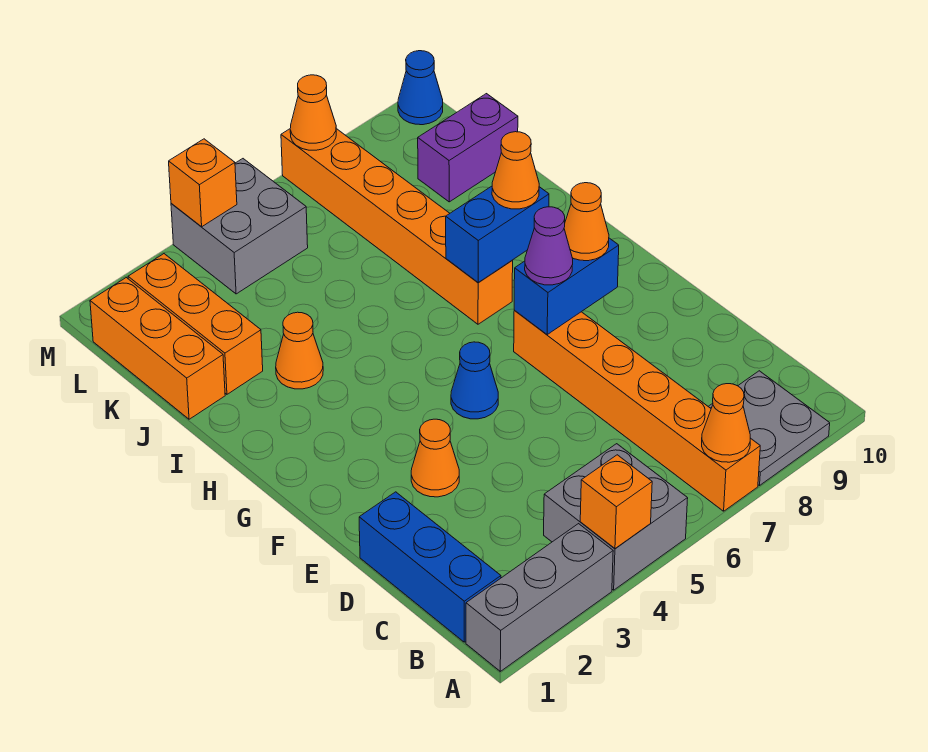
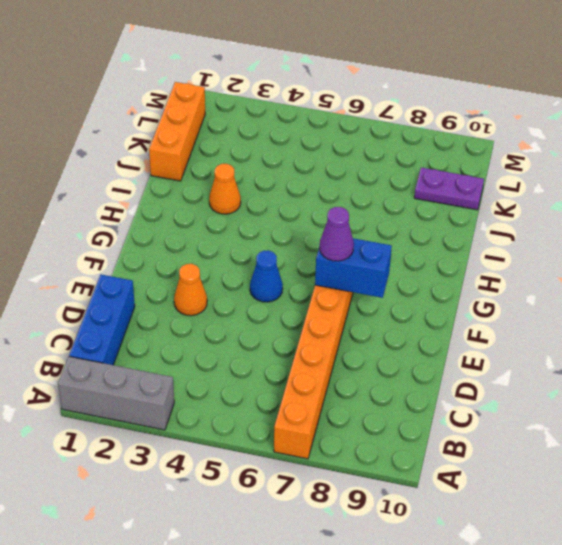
purple 1x2 plate [414,168,484,210] -> purple 1x2 brick [418,94,518,202]
none -> grey 2x2 brick [544,444,688,590]
none -> grey 2x2 plate [708,371,830,485]
none -> orange 1x6 brick [281,129,513,324]

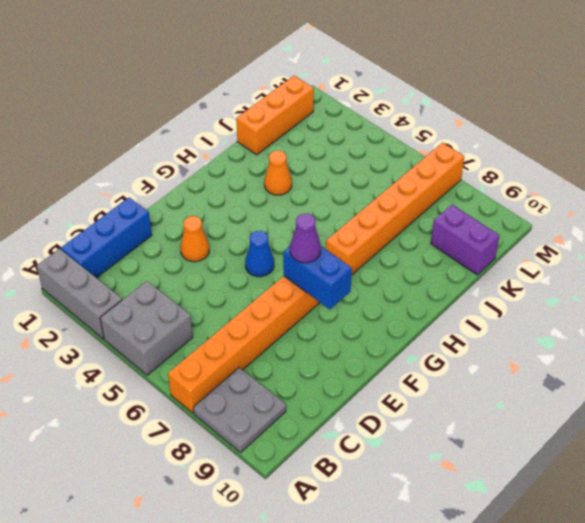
none -> orange 1x3 brick [128,254,263,394]
none -> grey 2x2 brick [171,159,308,294]
none -> blue 1x1 cone [398,51,443,125]

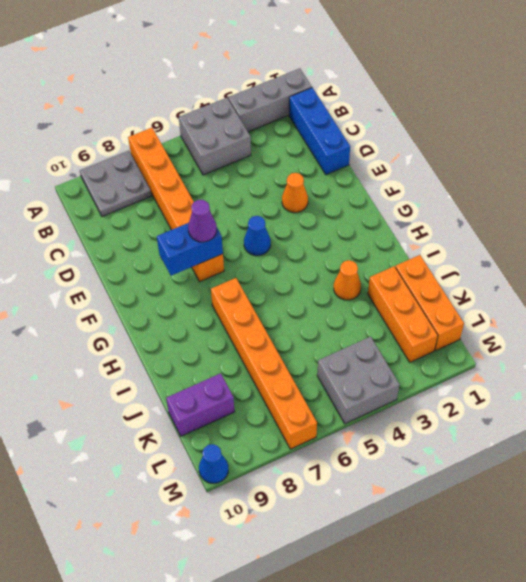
none -> orange 1x1 brick [580,455,652,548]
none -> orange 1x1 cone [702,384,750,462]
none -> blue 1x2 brick [446,186,549,283]

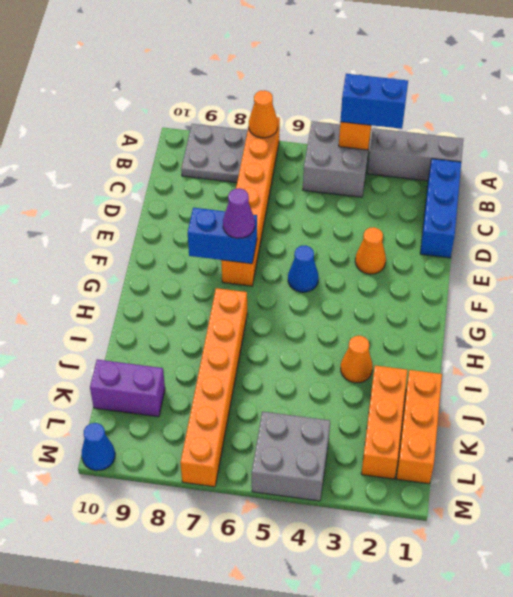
blue 1x2 brick [340,74,408,129] -> blue 1x2 brick moved to [446,186,549,283]
none -> orange 1x1 brick [169,139,237,227]
none -> orange 1x1 cone [290,75,336,150]
none -> orange 1x1 cone [564,183,609,261]

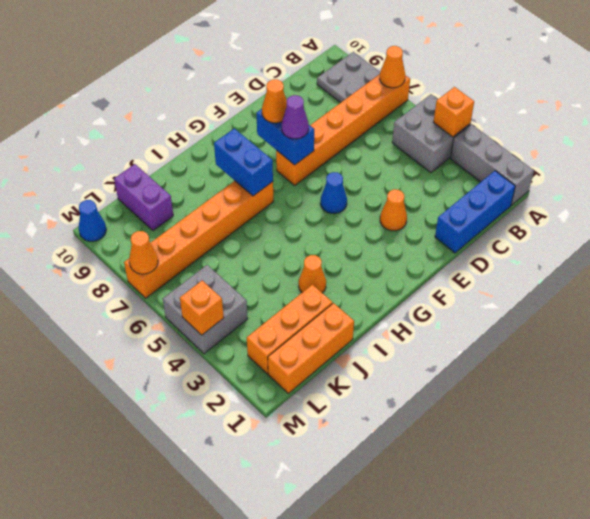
none -> orange 1x1 cone [492,132,539,209]

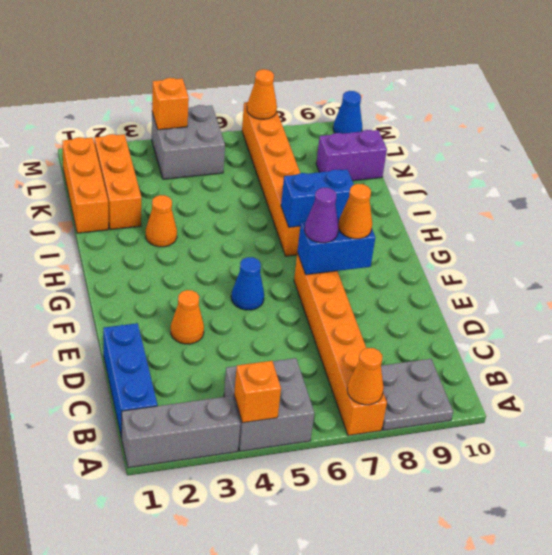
none -> orange 1x1 cone [492,132,539,209]

